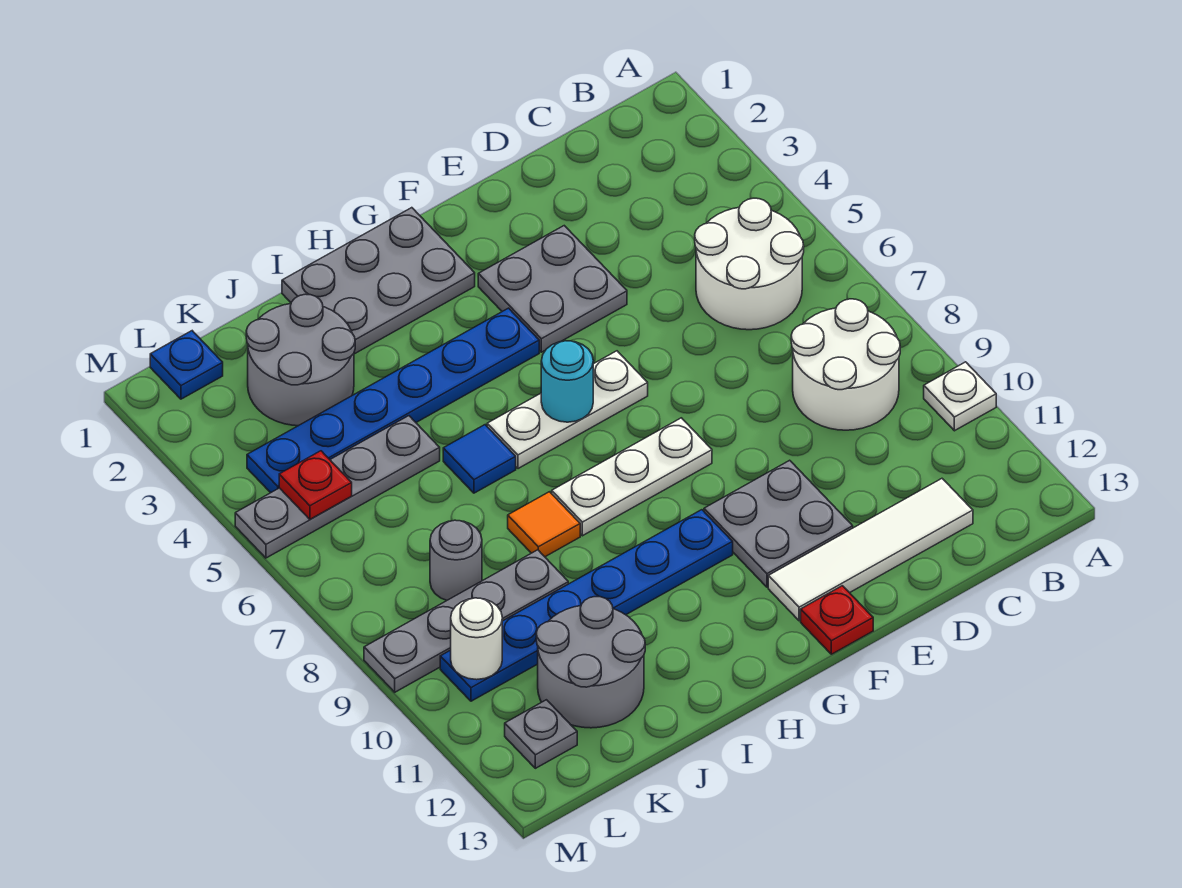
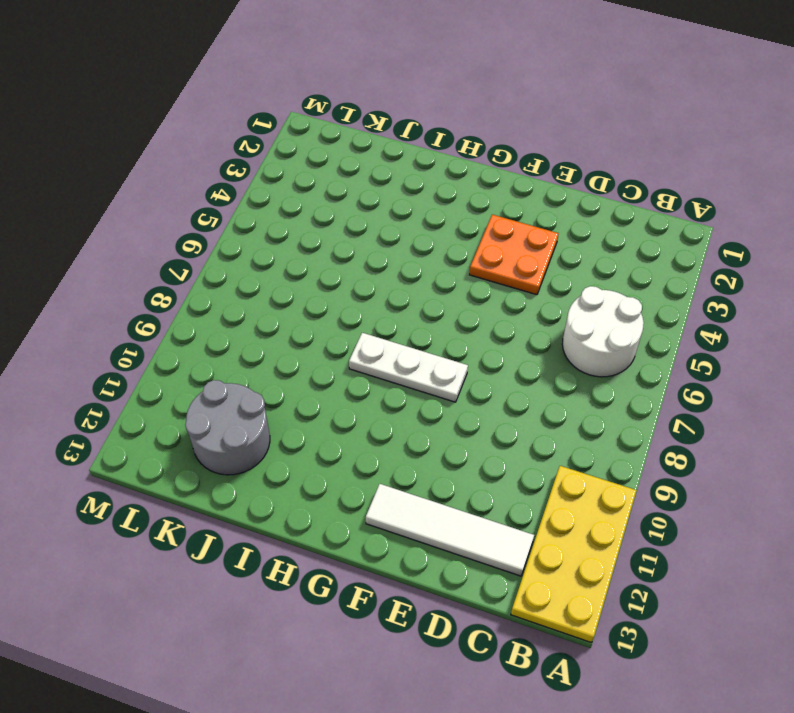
yellow 2x4 plate [511,466,637,643] -> white 1x1 plate [924,362,996,431]
orange 2x2 plate [470,215,559,295] -> grey 2x2 plate [478,226,627,352]
none -> white 2x2 round brick [791,299,900,430]
none -> grey 2x2 plate [704,460,853,587]
none -> white 1x3 plate [487,351,648,469]

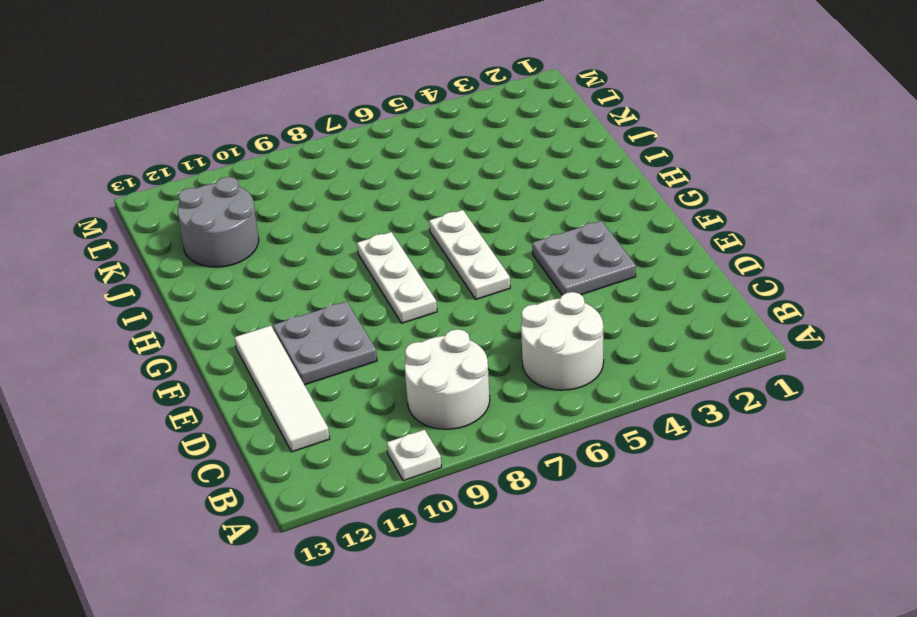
none -> red 1x1 plate [801,586,873,654]
none -> grey 2x3 plate [282,208,475,354]
none -> blue 1x6 plate [247,308,539,493]

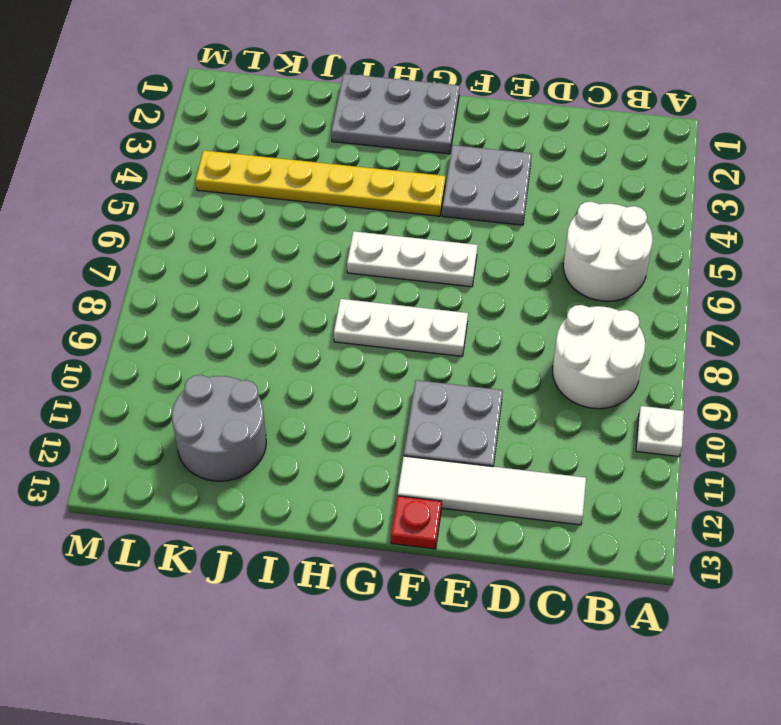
yellow 1x6 plate [196,150,445,216] -> blue 1x6 plate [247,308,539,493]
none -> blue 1x6 plate [440,510,733,701]
none -> blue 1x1 tile [443,425,516,493]
none -> orange 1x1 tile [508,492,580,557]

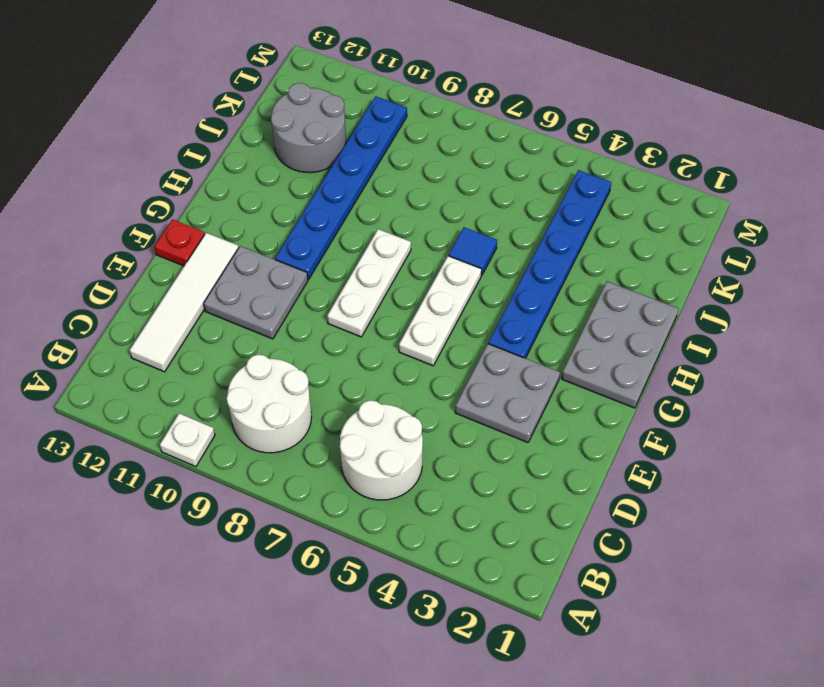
none -> orange 1x1 tile [508,492,580,557]
none -> grey 2x2 round brick [246,294,355,426]
none -> grey 1x4 plate [235,416,440,558]

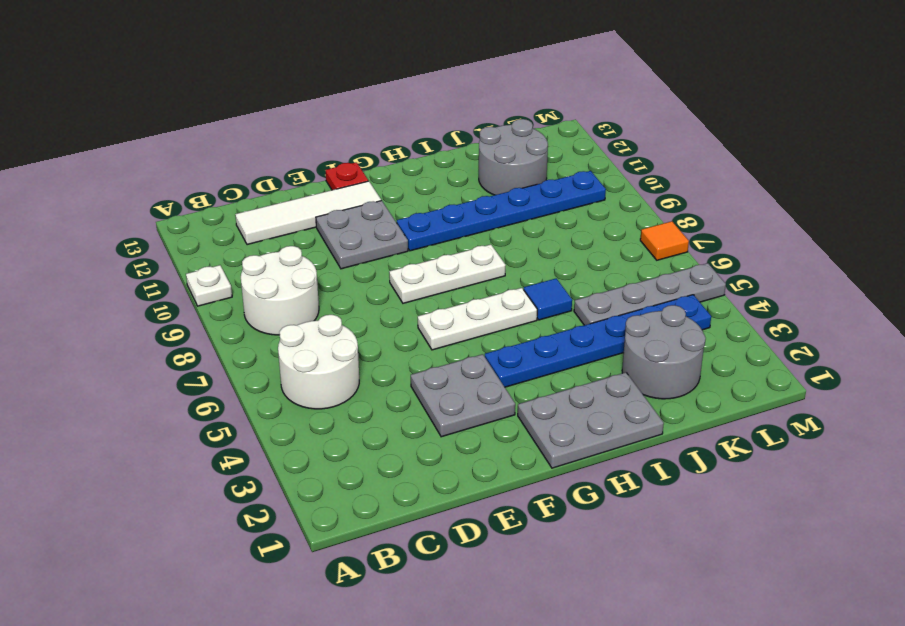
orange 1x1 tile [640,221,689,260] -> orange 1x1 tile moved to [508,492,580,557]
none -> grey 1x4 plate [364,550,568,692]
none -> grey 1x1 round brick [430,520,482,600]
none -> blue 1x1 plate [150,331,223,399]

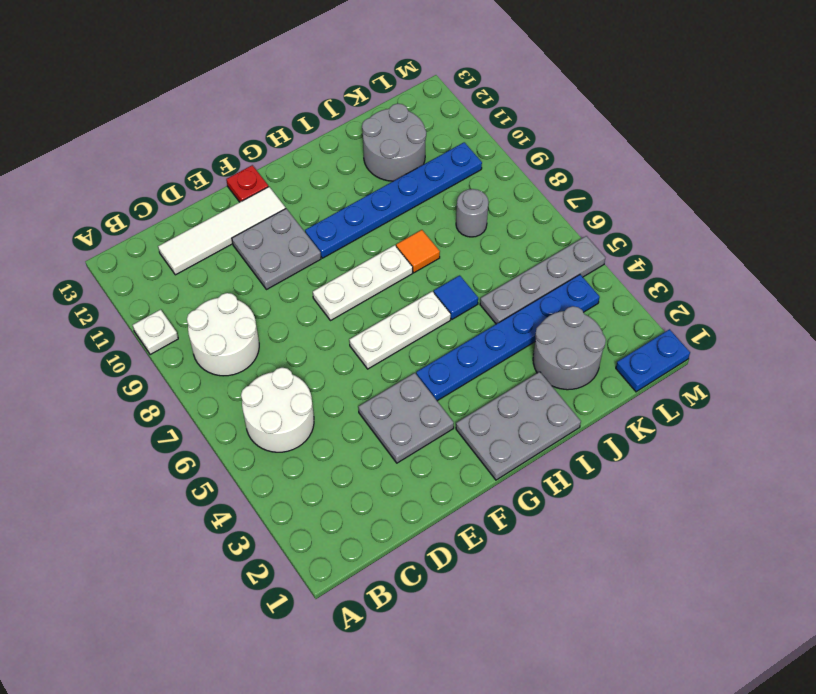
blue 1x2 plate [616,329,690,392] -> blue 1x1 plate [150,331,223,399]
none -> grey 1x4 plate [364,550,568,692]
none -> grey 1x1 plate [505,700,577,768]
none -> cyan 1x1 round brick [541,341,593,422]

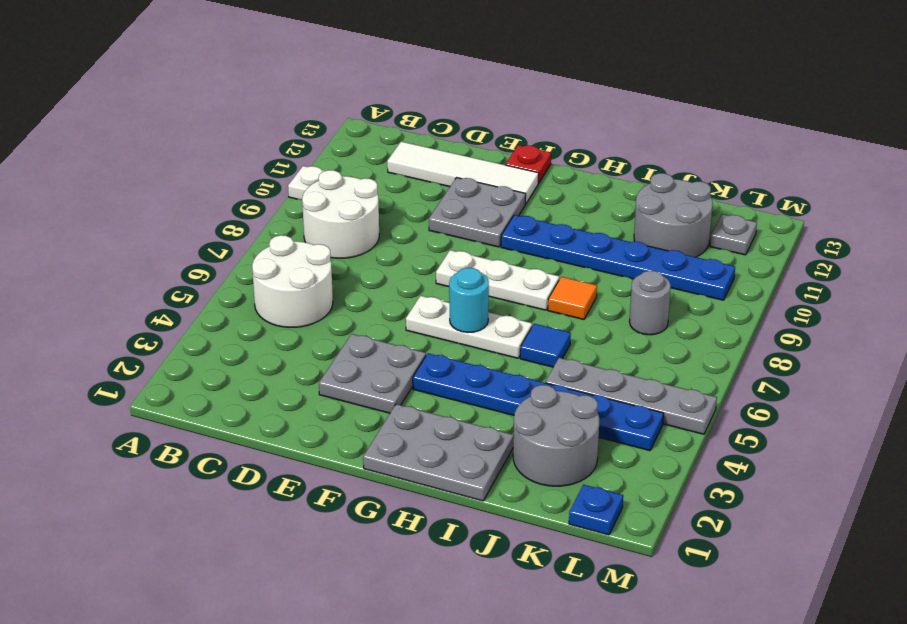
none -> grey 1x4 plate [364,550,568,692]
none -> red 1x1 plate [279,451,352,519]
none -> white 1x1 round brick [451,598,502,680]

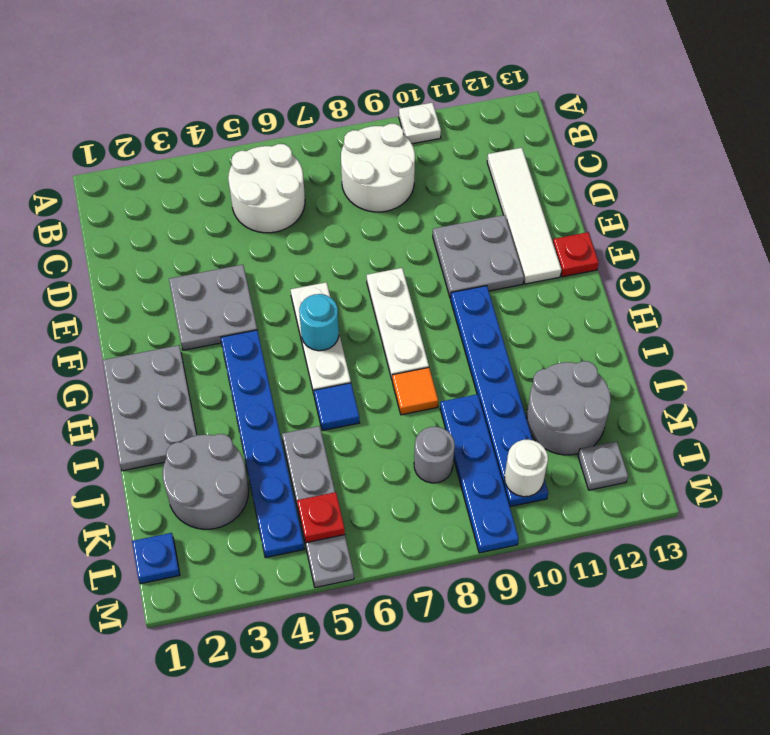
blue 1x4 plate [440,394,519,553] -> grey 1x4 plate [364,550,568,692]

